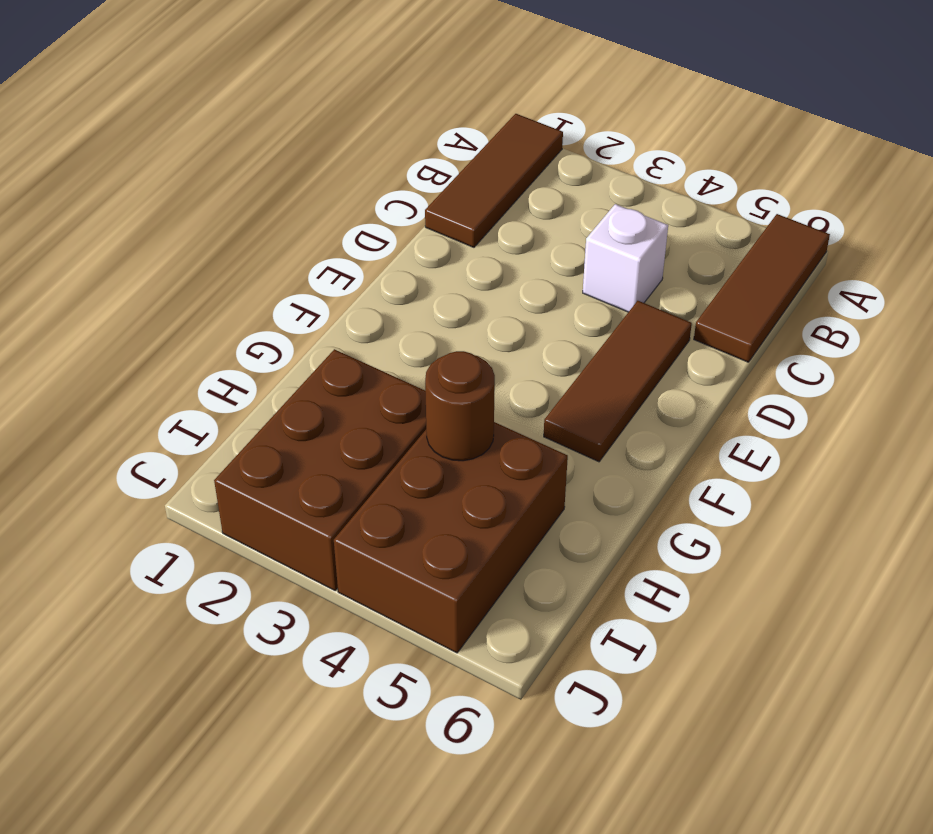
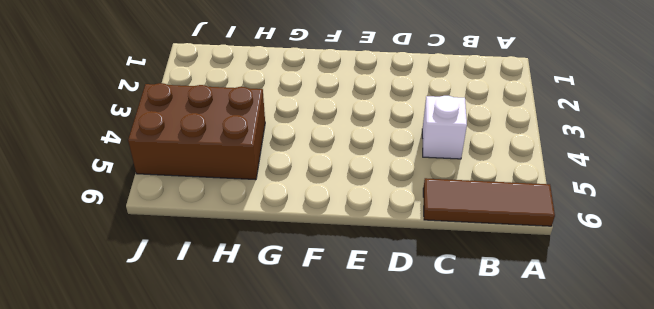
none -> brown 1x3 tile [425,114,563,247]
none -> brown 1x3 tile [544,301,692,462]

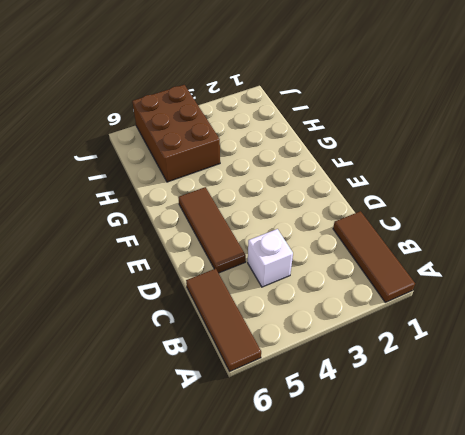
none -> brown 2x3 brick [214,349,426,590]
none -> brown 1x1 round brick [425,351,495,461]

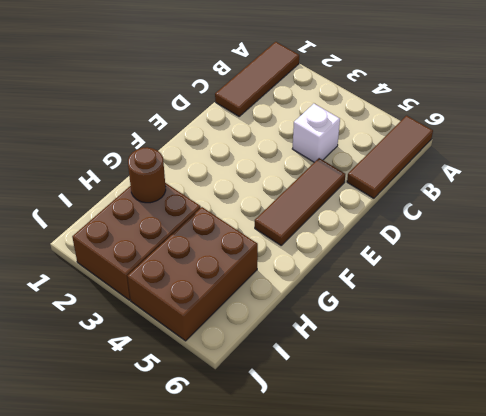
brown 1x1 round brick [128,147,166,203] -> brown 1x1 round brick moved to [425,351,495,461]

